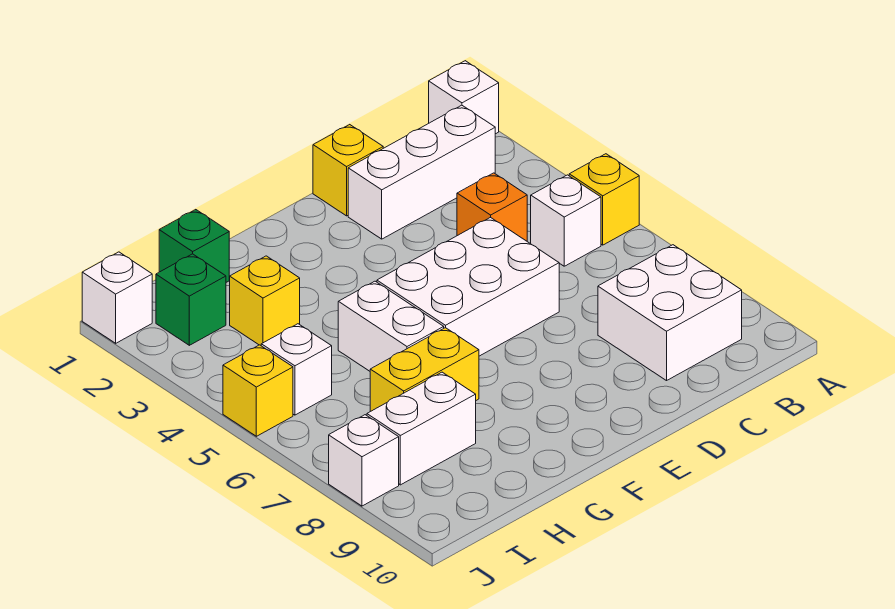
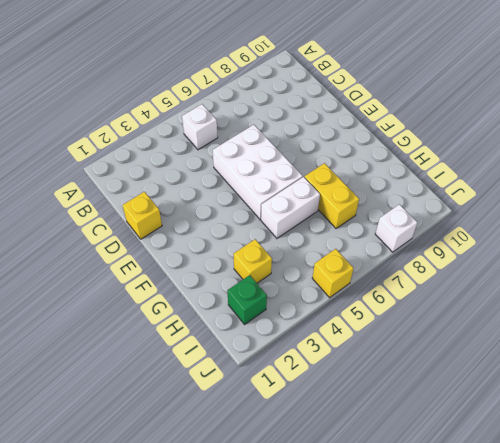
none -> white 1x1 brick [429,61,499,134]
none -> yellow 1x1 brick [569,154,639,245]
none -> white 1x3 brick [348,105,495,239]

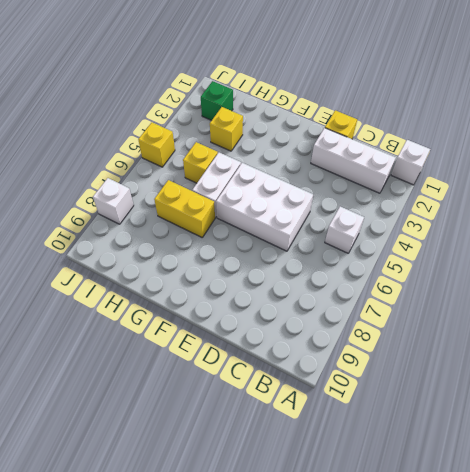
yellow 1x1 brick [183,142,218,183] -> yellow 1x1 brick moved to [569,154,639,245]
none -> white 2x2 brick [598,245,742,381]
none -> orange 1x1 brick [457,173,527,241]
none -> green 1x1 brick [159,210,229,282]

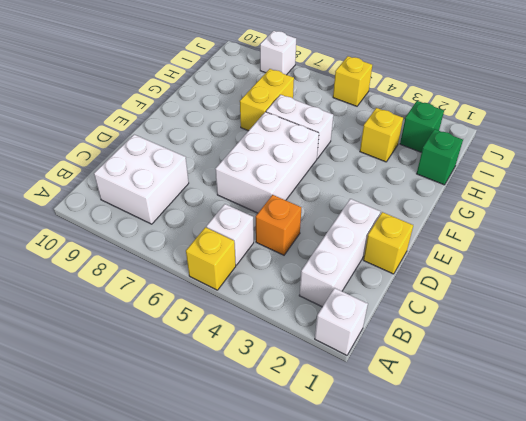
none -> white 1x2 brick [367,372,476,485]
none -> white 1x1 brick [261,324,332,415]
none -> white 1x1 brick [82,252,152,343]

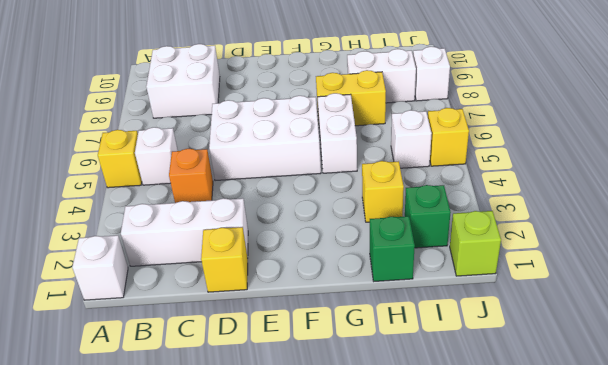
lime 1x1 brick [450,211,501,276] -> white 1x1 brick [82,252,152,343]

